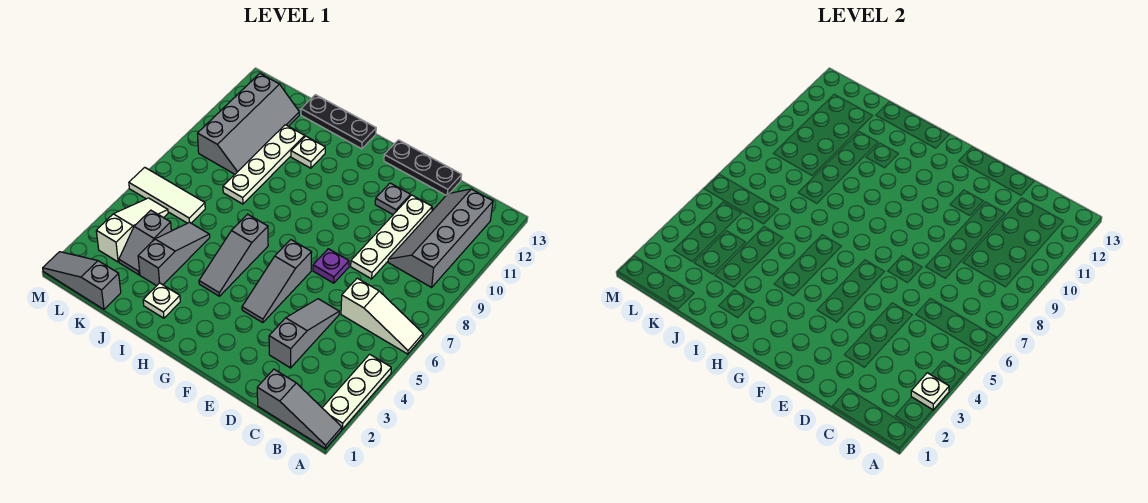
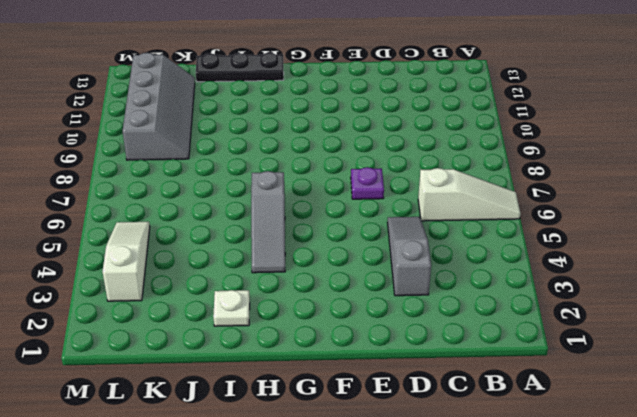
none -> grey 1x3 slope [257,369,342,449]
none -> white 1x3 plate [322,354,391,429]
none -> grey 2x4 slope [388,189,493,287]

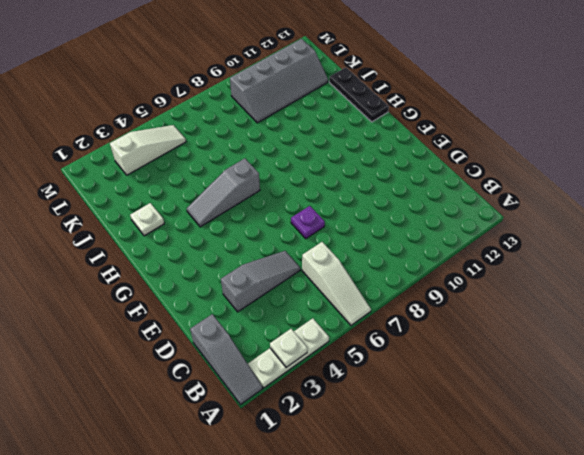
none -> grey 2x4 slope [388,189,493,287]
none -> white 1x4 plate [351,195,432,279]
none -> black 1x3 plate [384,140,462,195]

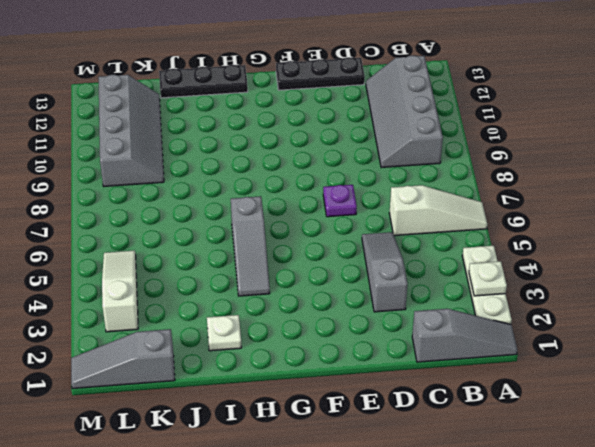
none -> white 1x4 plate [351,195,432,279]
none -> grey 1x1 plate [375,183,410,214]
none -> grey 1x3 slope [242,240,312,323]

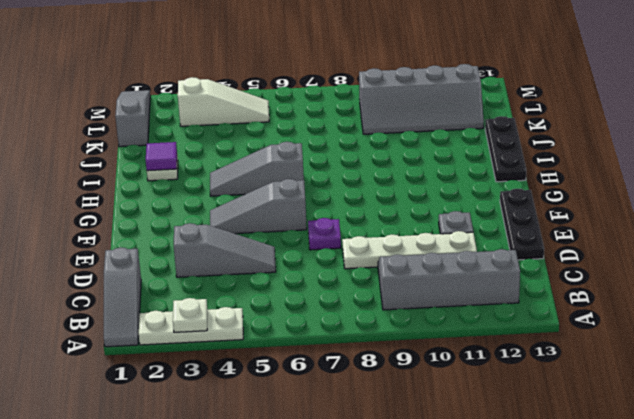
purple 1x1 tile [146,142,177,171] -> none
none -> white 1x3 slope [341,278,423,354]
none -> white 1x1 plate [291,136,325,168]
none -> grey 1x3 slope [138,222,210,286]

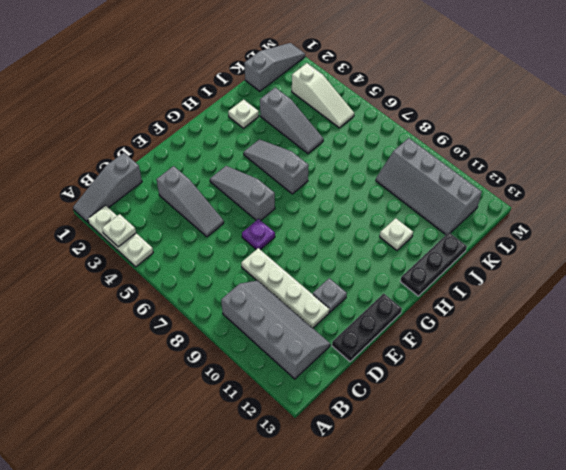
none -> white 1x3 slope [341,278,423,354]
none -> white 1x4 plate [223,125,305,204]
none -> grey 1x2 slope [119,210,171,275]

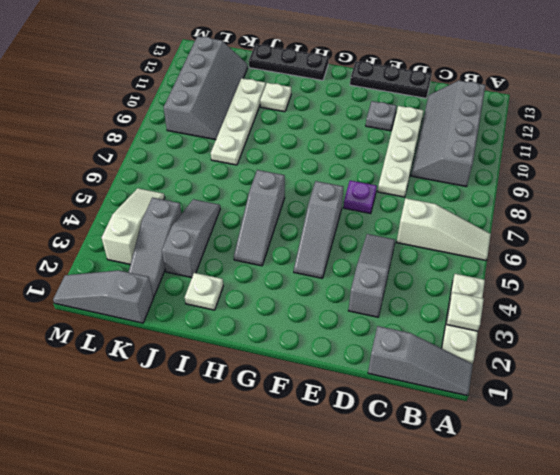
grey 1x3 slope [129,197,182,297] -> grey 1x2 slope [119,210,171,275]
none -> white 1x3 tile [129,167,205,223]

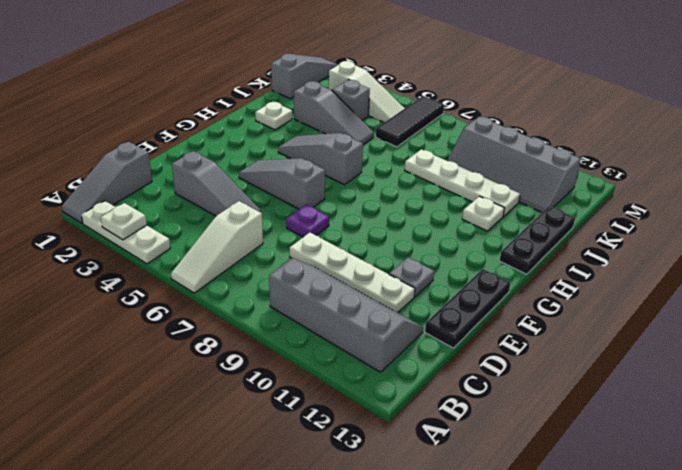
black 1x3 tile [376,96,444,147] -> white 1x3 tile [129,167,205,223]

